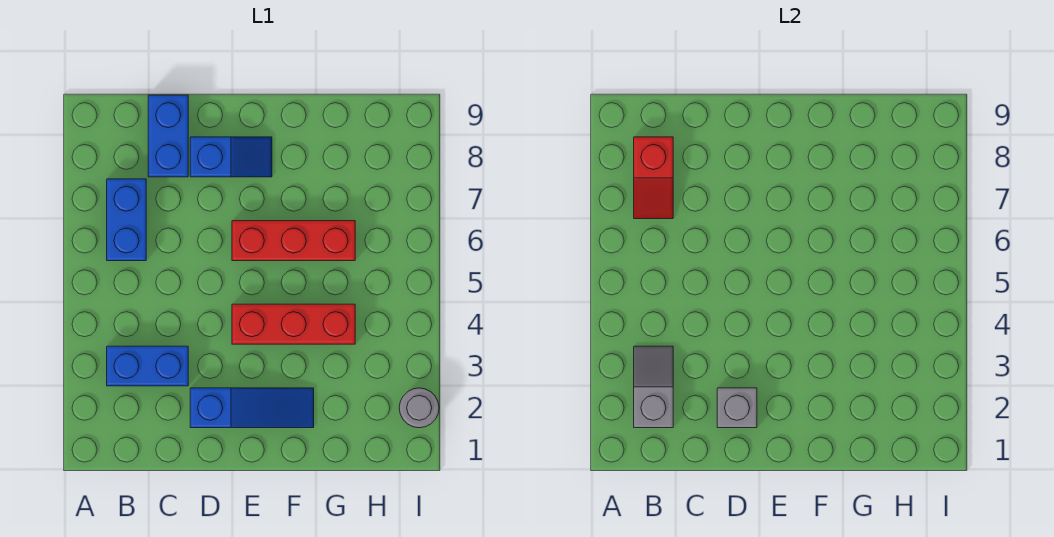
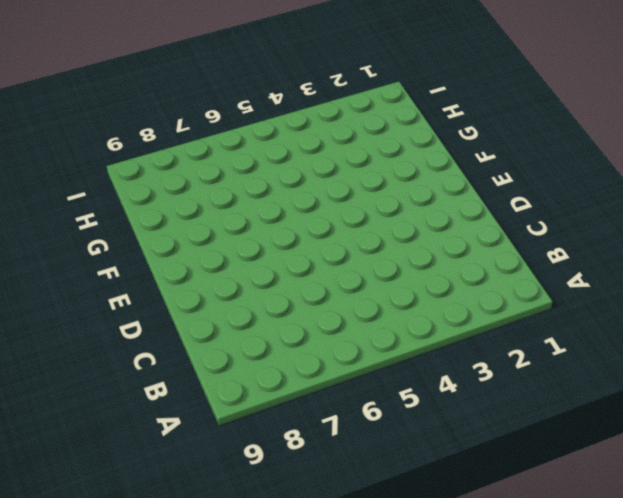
none -> blue 1x2 brick [107,346,188,386]
none -> blue 1x2 brick [107,179,146,261]

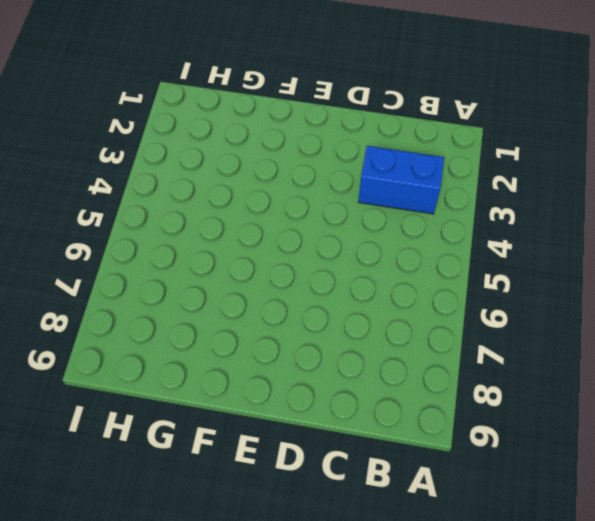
none -> blue 1x2 brick [107,179,146,261]
none -> blue 1x2 brick [148,95,188,177]

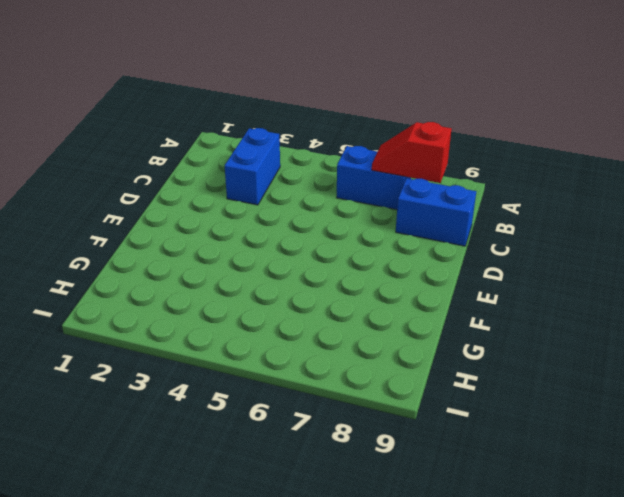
none -> blue 1x3 slope [190,388,314,428]
none -> blue 1x2 slope [190,137,272,177]

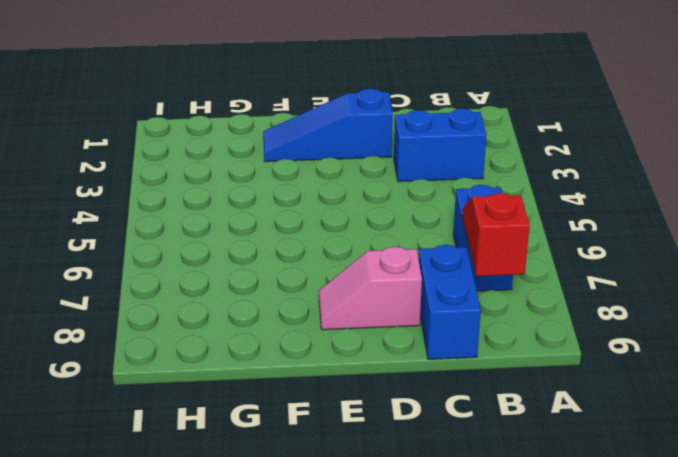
pink 1x2 slope [319,247,422,330] -> blue 1x2 slope [190,137,272,177]
none -> red 1x3 brick [232,304,355,344]
none -> red 1x3 brick [232,221,355,261]

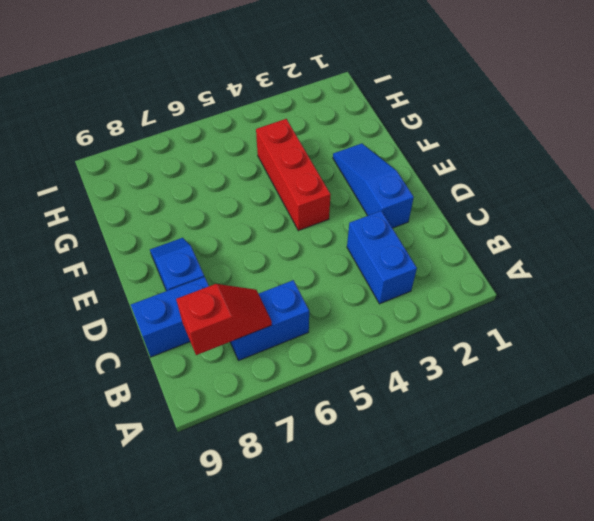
none -> red 1x3 brick [232,221,355,261]
none -> grey 1x1 round brick [399,388,439,428]

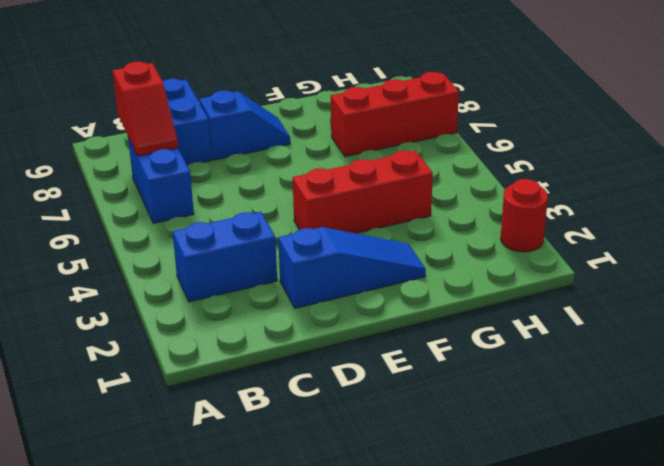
red 1x3 brick [331,72,459,157] -> red 1x3 brick moved to [232,221,355,261]
red 1x1 round brick [501,179,548,252] -> grey 1x1 round brick [399,388,439,428]
none -> grey 1x2 slope [634,346,673,428]
none -> grey 1x1 brick [717,388,757,428]

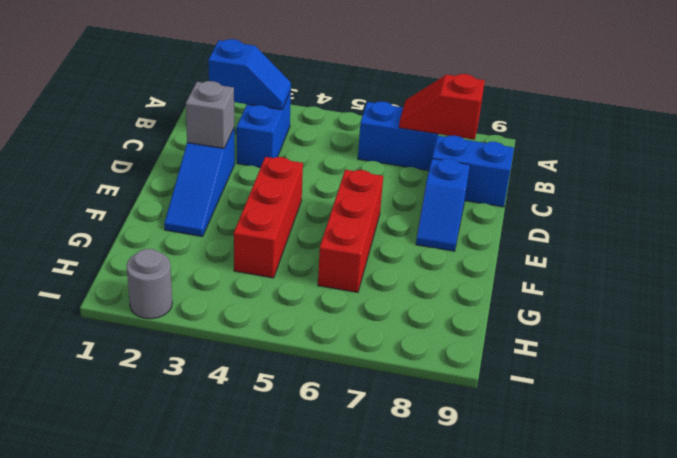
blue 1x2 slope [208,39,291,110] -> grey 1x2 slope [634,346,673,428]

